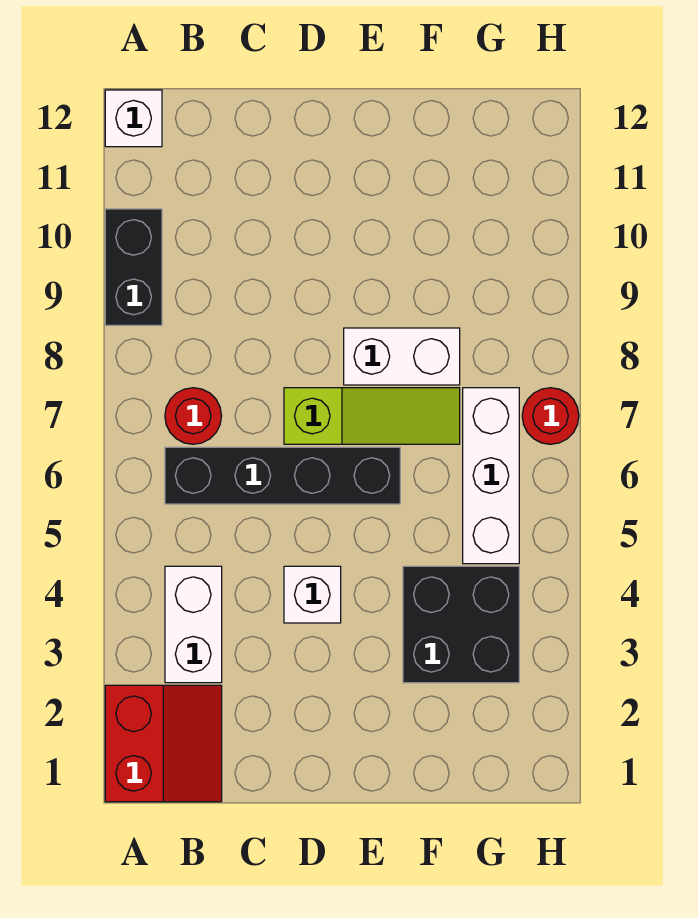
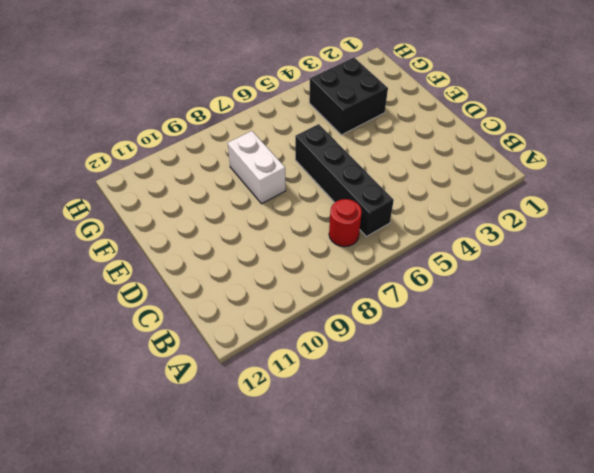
none -> red 2x2 slope [105,685,222,802]
none -> black 1x2 brick [105,209,162,325]
none -> white 1x1 brick [105,90,162,147]

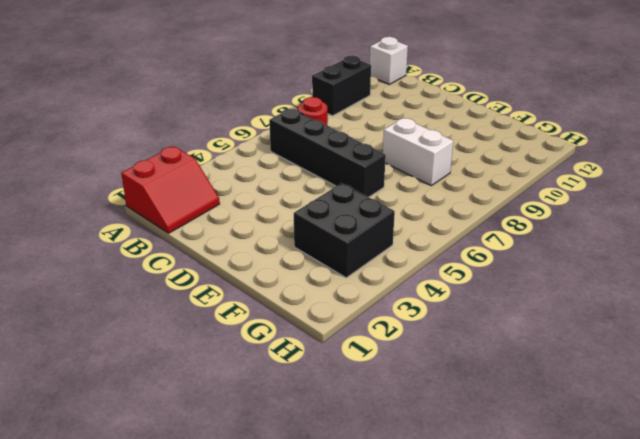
none -> white 1x2 brick [165,566,222,683]
none -> white 1x1 brick [284,566,341,623]
none -> lime 1x3 slope [284,388,460,444]

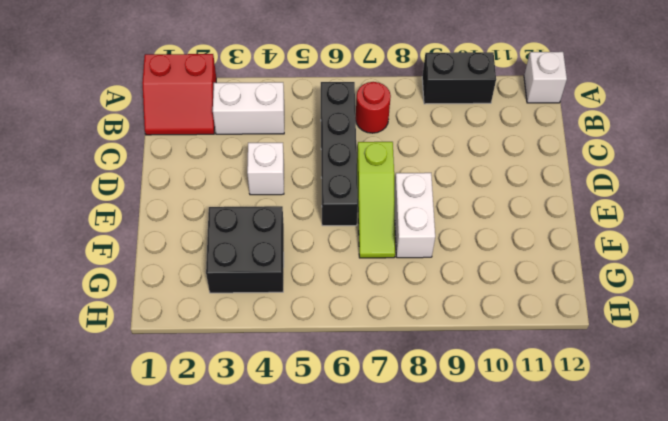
none -> white 1x3 brick [463,388,519,564]
none -> red 1x1 round brick [522,388,579,444]

